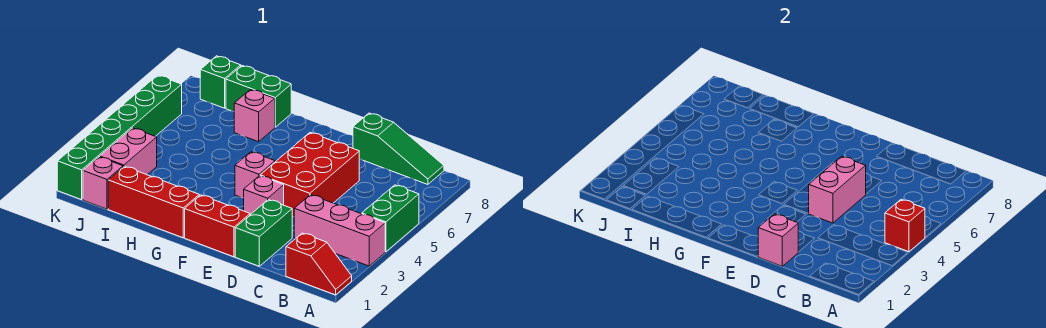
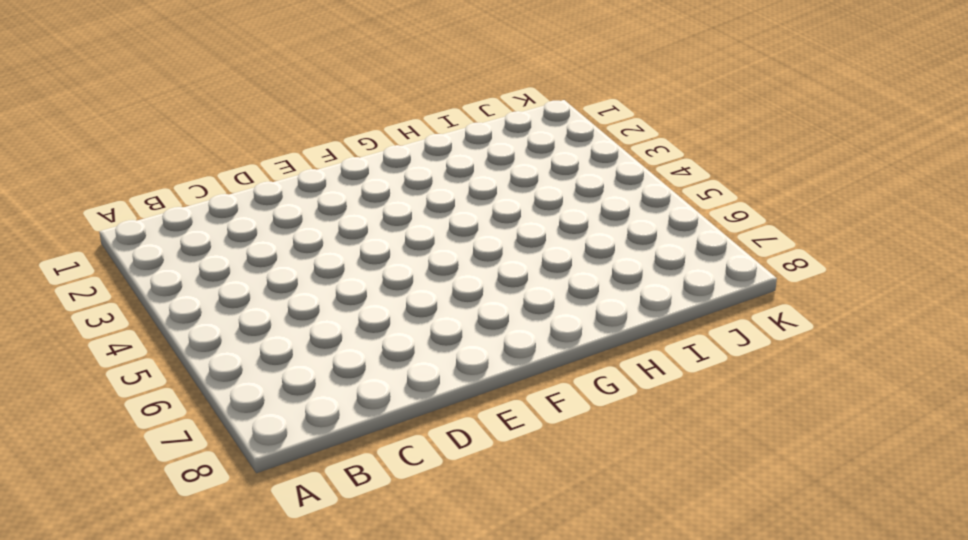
none -> red 1x2 slope [286,233,352,295]
none -> pink 1x3 brick [294,195,385,266]
none -> green 1x2 brick [362,185,419,252]

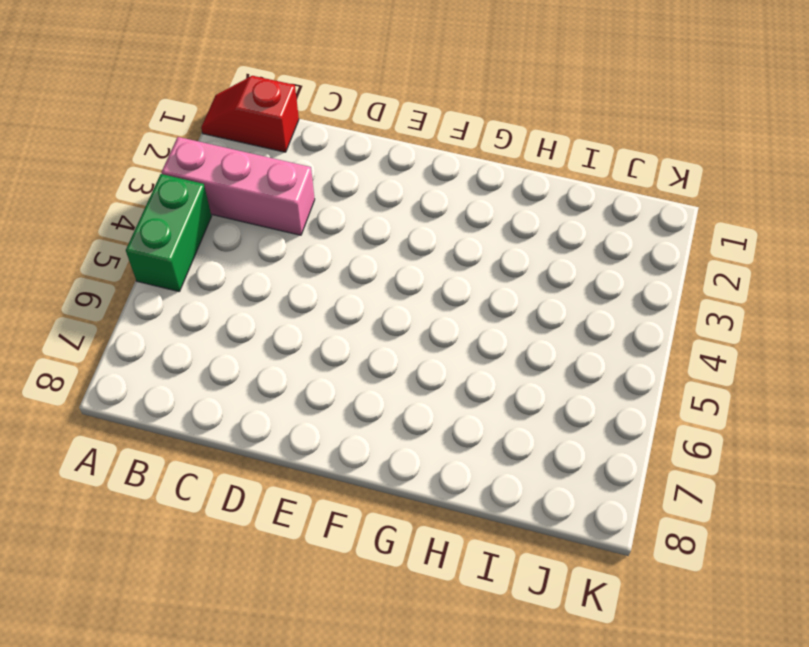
none -> green 1x3 slope [353,113,444,185]
none -> green 1x2 brick [235,200,292,266]
none -> red 2x3 brick [260,133,359,217]

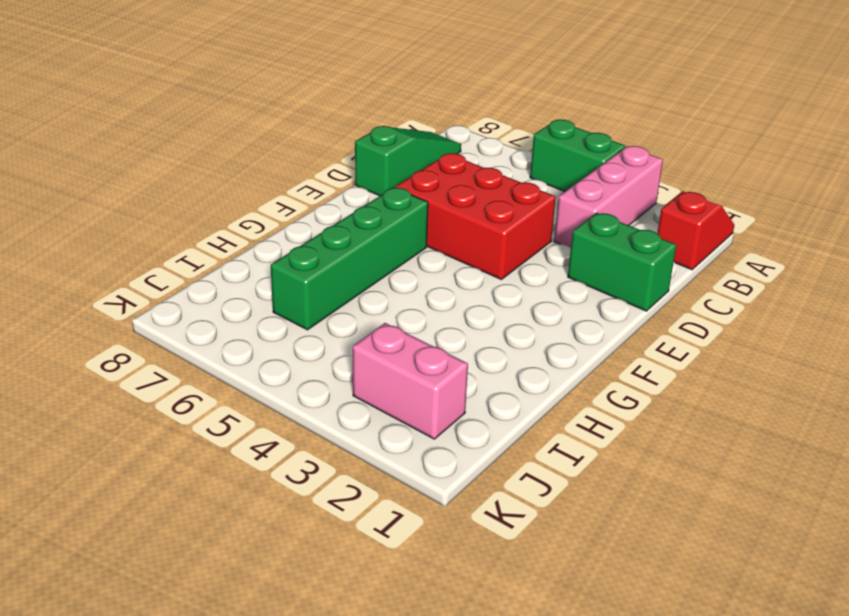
green 1x4 brick [271,188,428,330] -> none
none -> red 1x2 brick [185,195,250,257]
none -> pink 1x1 brick [244,176,284,215]
none -> pink 1x1 brick [235,152,275,198]

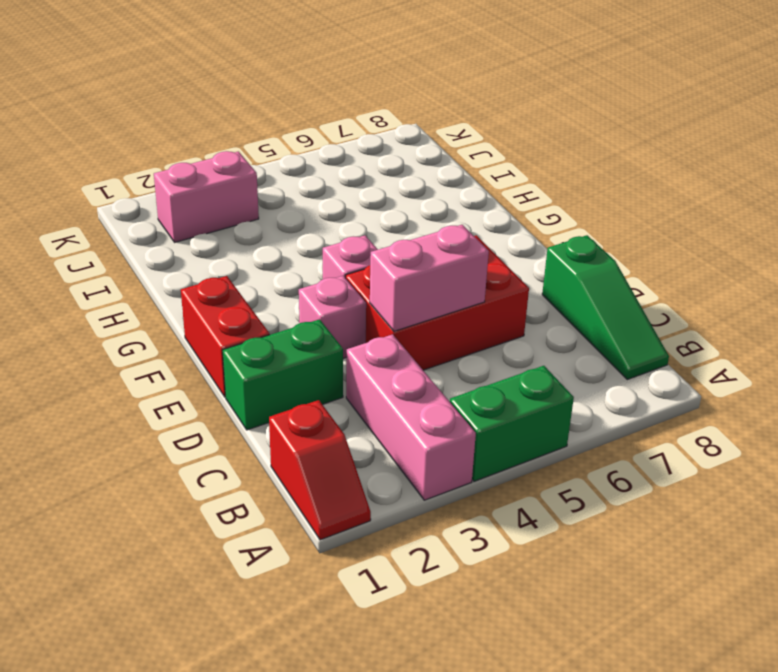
none -> red 1x3 brick [108,166,199,238]
none -> pink 1x1 brick [234,89,275,142]
none -> green 1x2 brick [226,66,291,127]

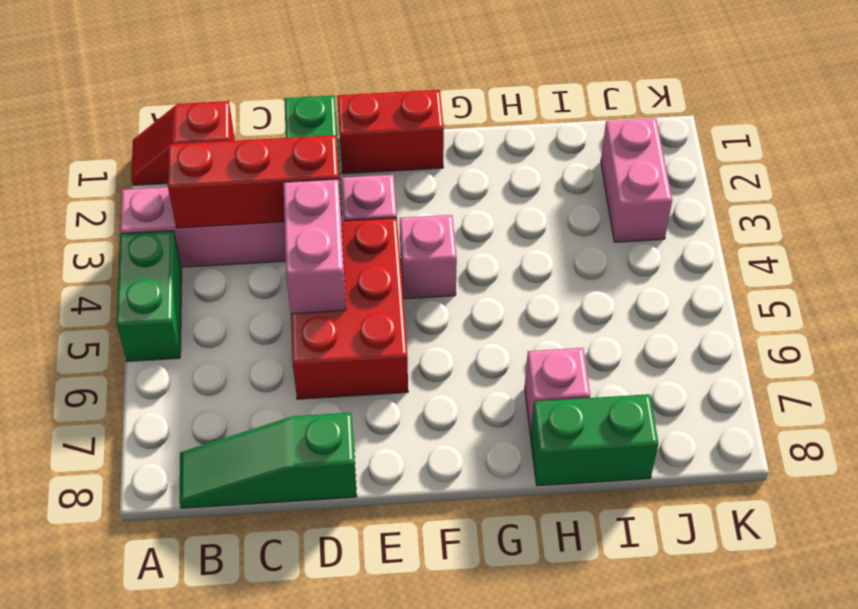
red 1x3 brick [168,135,341,228] -> red 1x3 brick moved to [108,166,199,238]
none -> pink 1x1 brick [83,157,123,209]
none -> green 1x1 brick [200,56,241,108]
none -> green 1x6 brick [57,75,182,200]

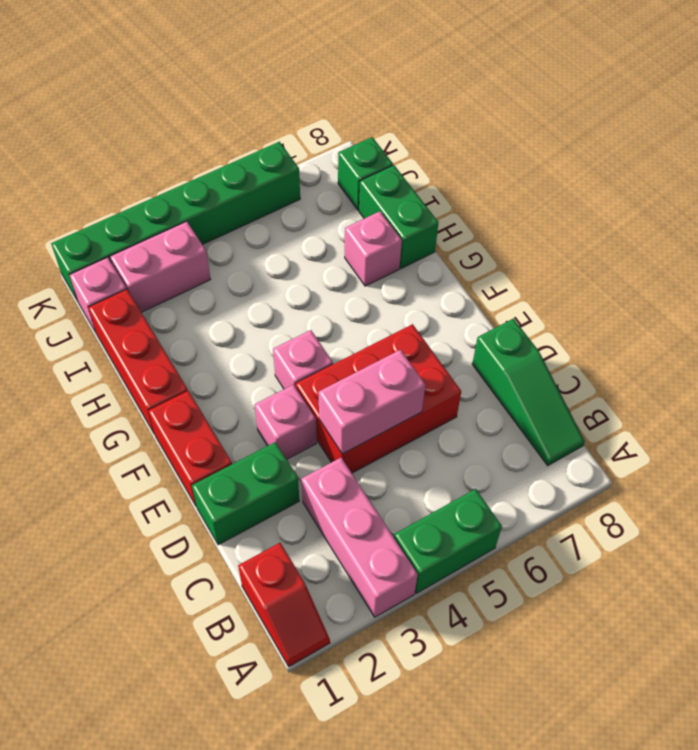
none -> red 1x1 brick [885,199,925,252]
none -> pink 1x1 brick [758,214,798,266]

